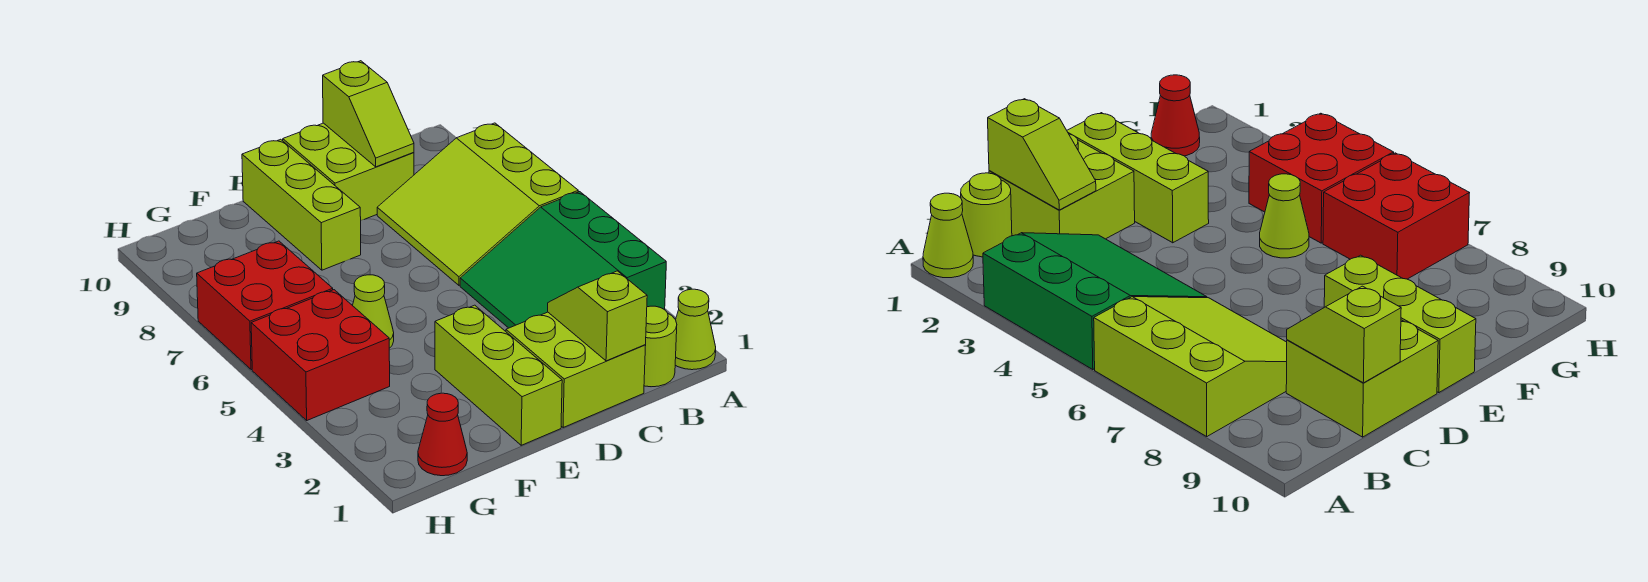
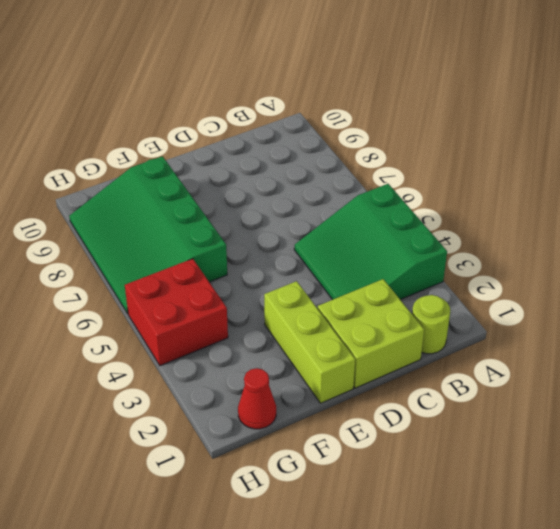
green 3x4 slope [69,156,227,314] -> red 2x2 brick [197,241,333,370]
none -> lime 1x1 cone [675,289,716,370]
none -> lime 3x3 slope [377,123,578,285]
none -> lime 2x2 brick [283,123,414,220]

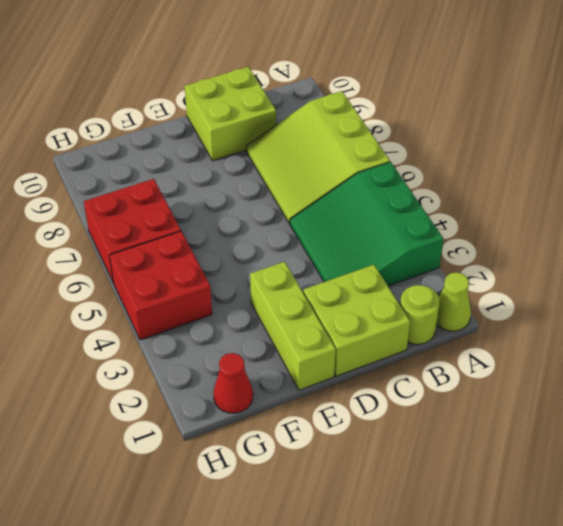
none -> lime 1x3 brick [242,139,361,270]
none -> lime 1x1 cone [353,275,394,348]
none -> lime 1x2 slope [548,271,647,361]

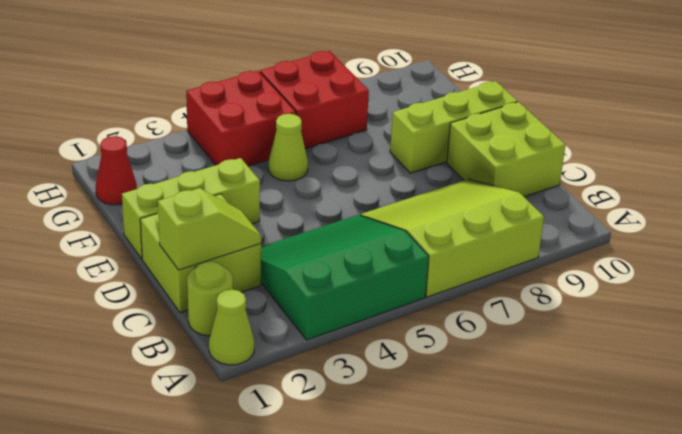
none -> lime 1x2 slope [323,61,414,167]

